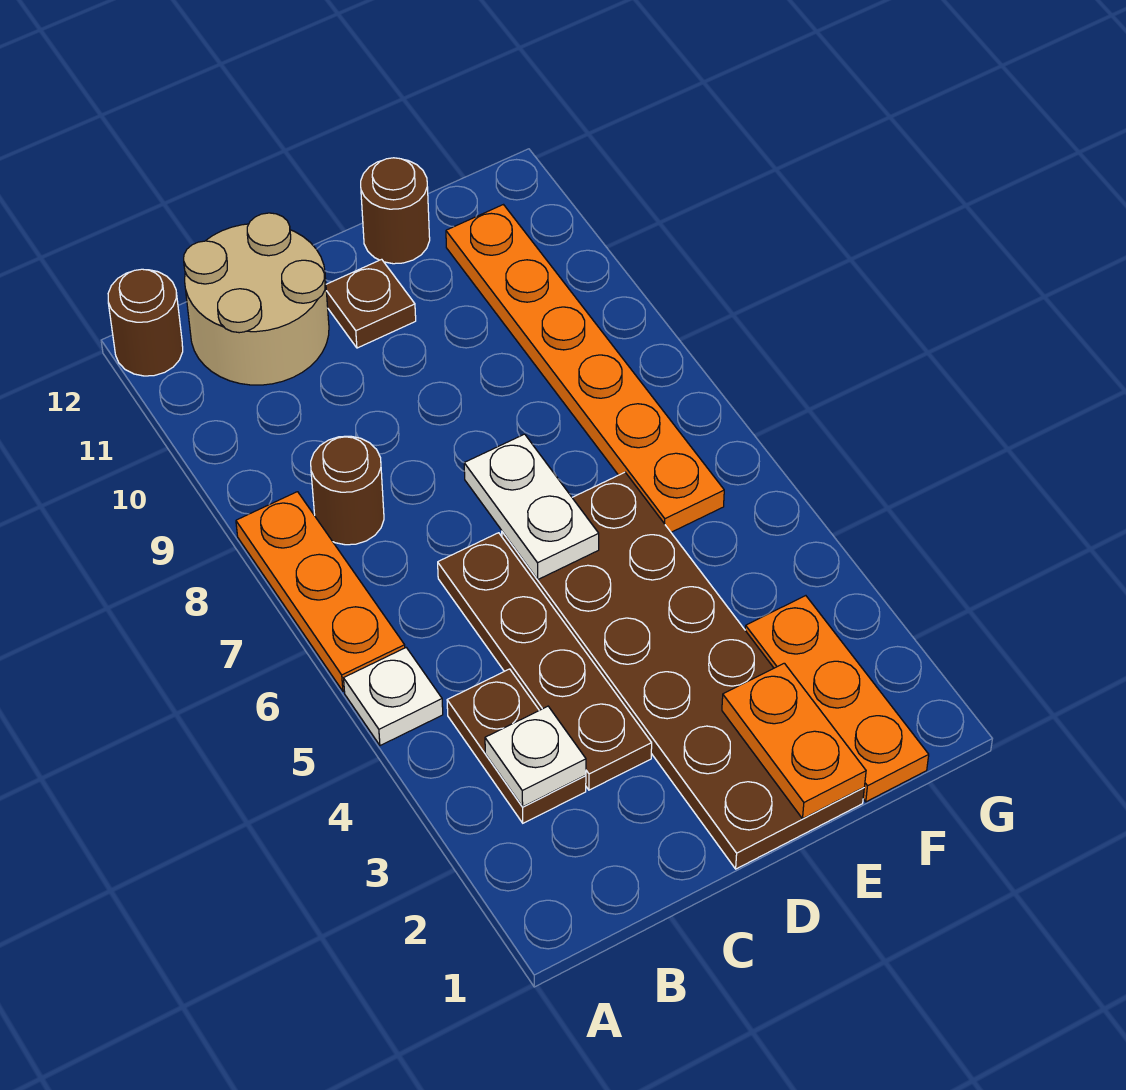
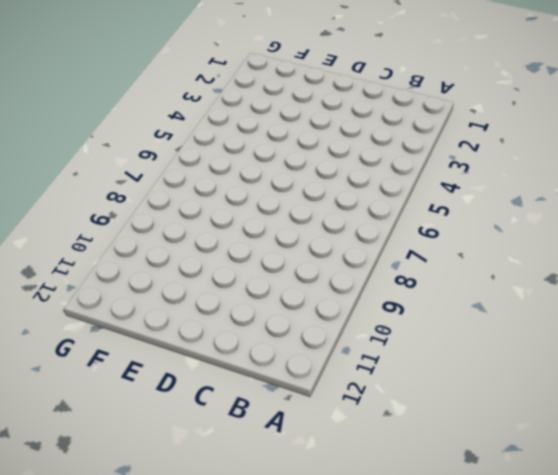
none -> white 1x1 plate [344,648,443,746]
none -> orange 1x3 plate [236,492,405,691]
none -> brown 1x1 round brick [108,269,183,376]

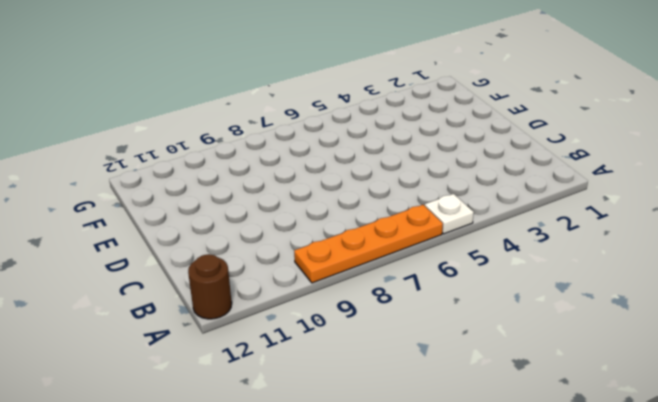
orange 1x4 plate [294,205,443,283] -> orange 1x3 plate [236,492,405,691]
none -> brown 1x2 plate [447,669,586,823]
none -> brown 1x1 round brick [311,436,384,545]
none -> tan 2x2 round brick [184,213,329,385]

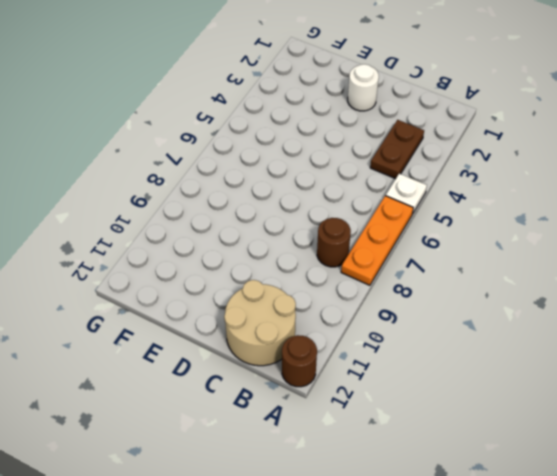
white 1x1 round brick [348,64,379,111] -> brown 2x6 plate [502,472,864,869]
none -> brown 1x4 plate [438,533,652,790]
none -> brown 1x1 plate [326,259,416,348]
none -> brown 1x1 round brick [361,158,430,264]

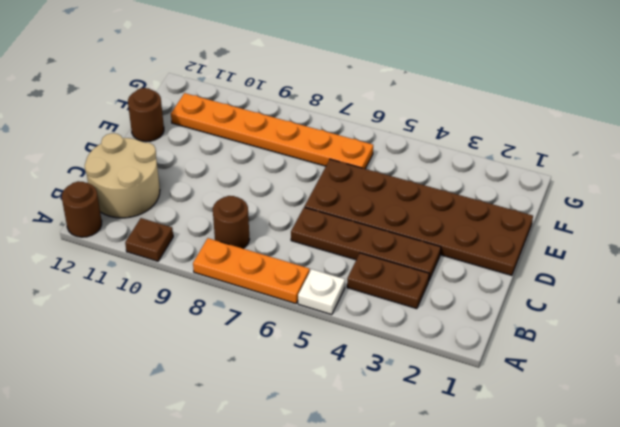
brown 1x1 plate [125,218,173,261] -> brown 1x1 plate moved to [326,259,416,348]
none -> orange 1x3 plate [745,596,929,802]
none -> white 1x1 plate [485,706,586,807]
none -> white 1x2 plate [464,434,599,579]

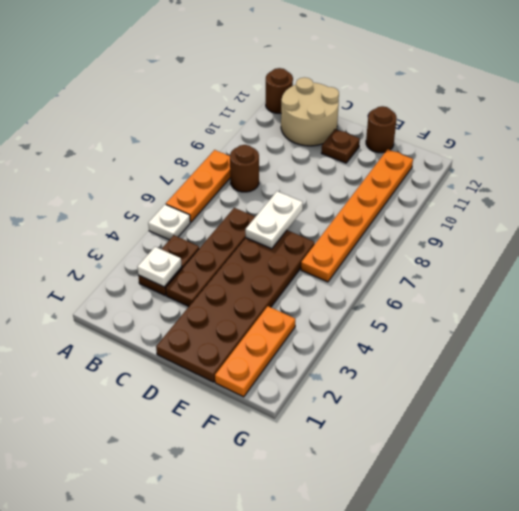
none -> orange 1x2 plate [722,663,866,819]

